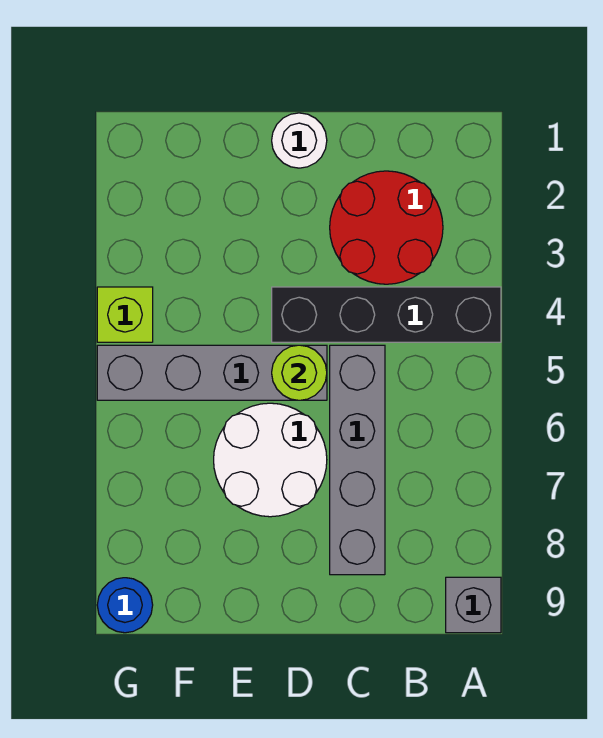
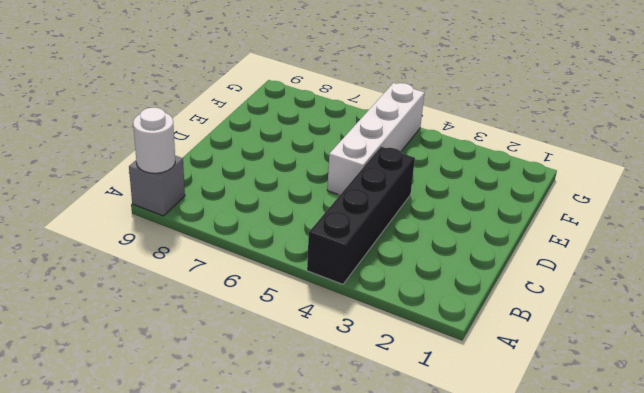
white 1x1 round brick [133,108,175,173] -> white 1x1 round brick moved to [272,113,327,168]
white 1x4 brick [327,83,424,195] -> grey 1x4 brick [97,345,327,400]
none -> red 2x2 round brick [330,171,443,284]
none -> grey 1x4 brick [330,345,385,575]

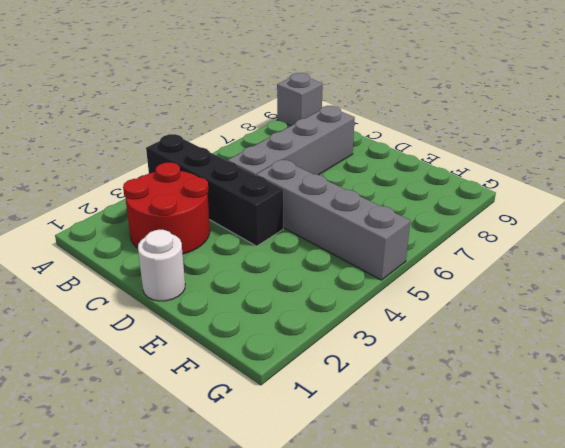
none -> white 2x2 round brick [214,403,327,517]
none -> lime 1x1 brick [97,287,153,342]

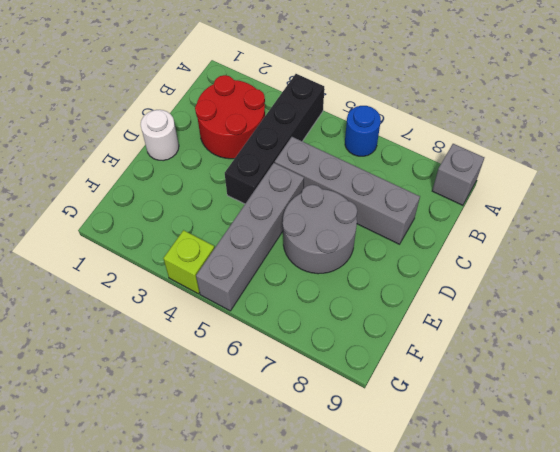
blue 1x1 round brick [345,106,381,156] -> blue 1x1 round brick moved to [97,578,153,633]
grey 2x2 round brick [283,185,357,274] -> white 2x2 round brick [214,403,327,517]
none -> lime 1x1 round brick [272,345,327,400]

